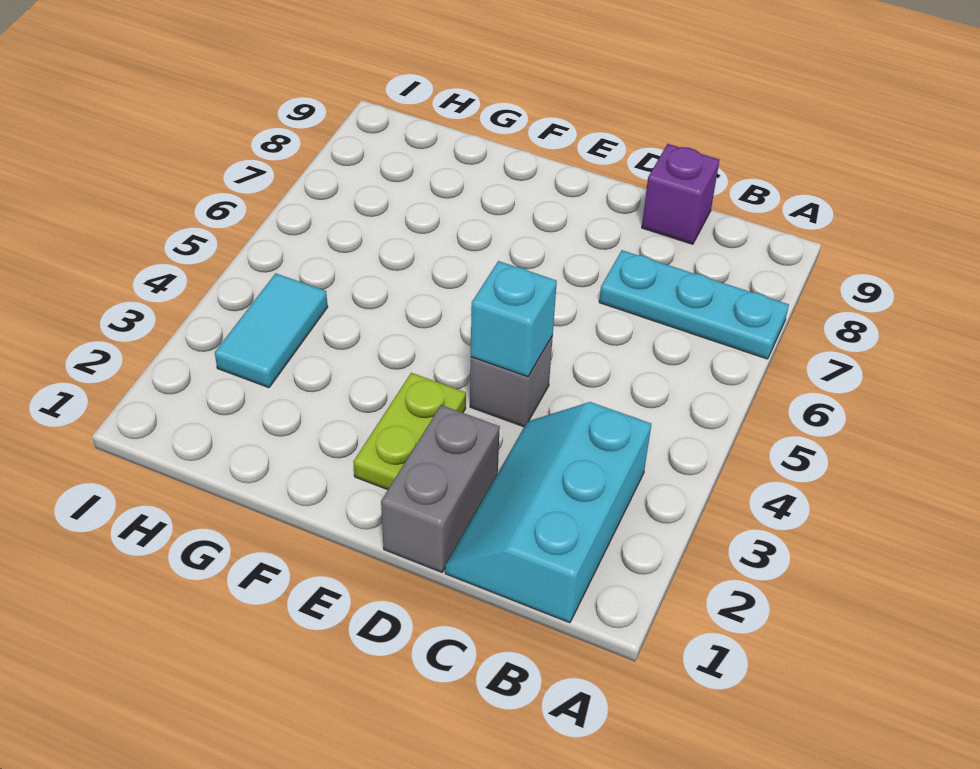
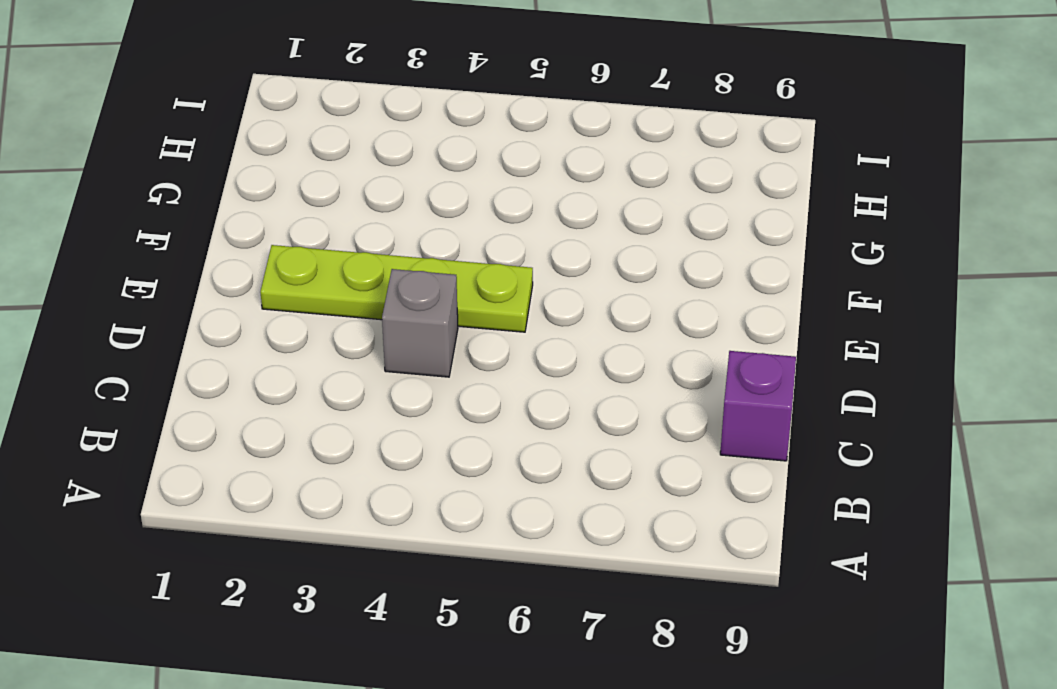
lime 1x4 plate [260,245,533,332] -> lime 1x2 plate [353,373,466,490]
none -> cyan 1x3 plate [599,250,789,359]
none -> cyan 2x3 slope [445,402,651,623]

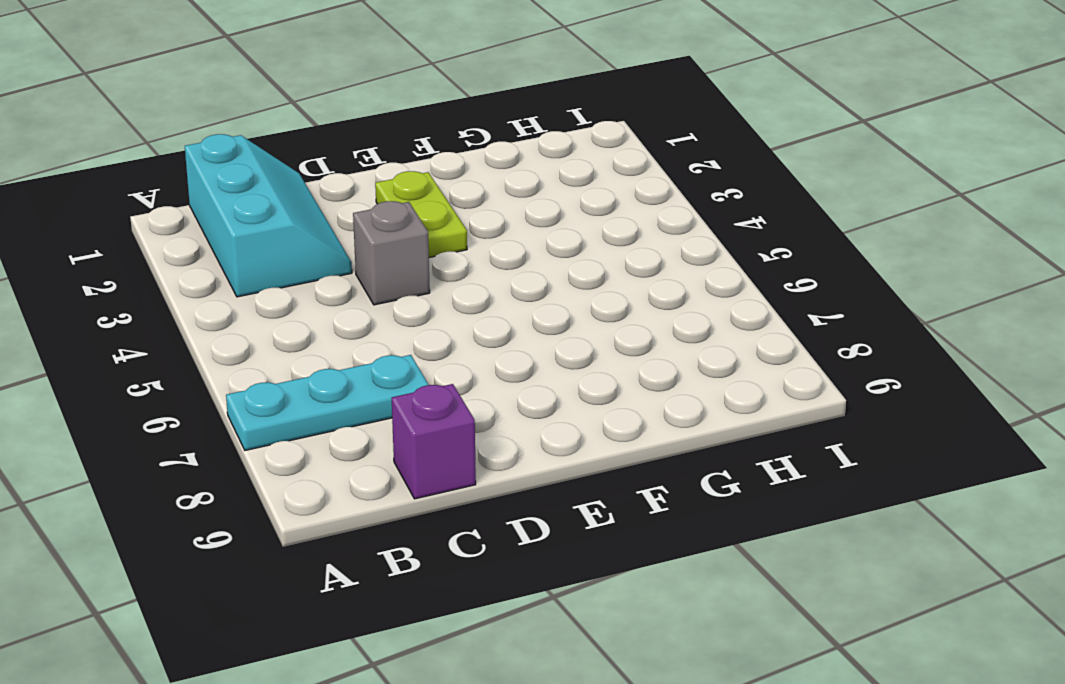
none -> grey 1x2 brick [381,405,500,572]
none -> cyan 1x2 tile [215,273,328,388]

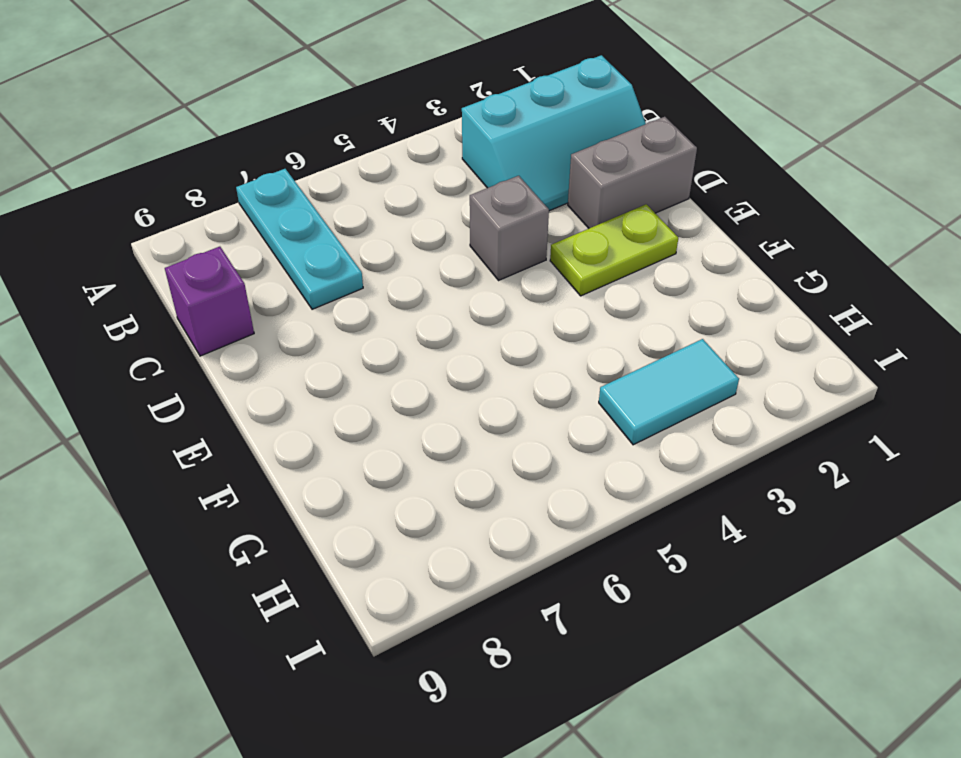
none -> cyan 1x1 brick [471,261,557,377]

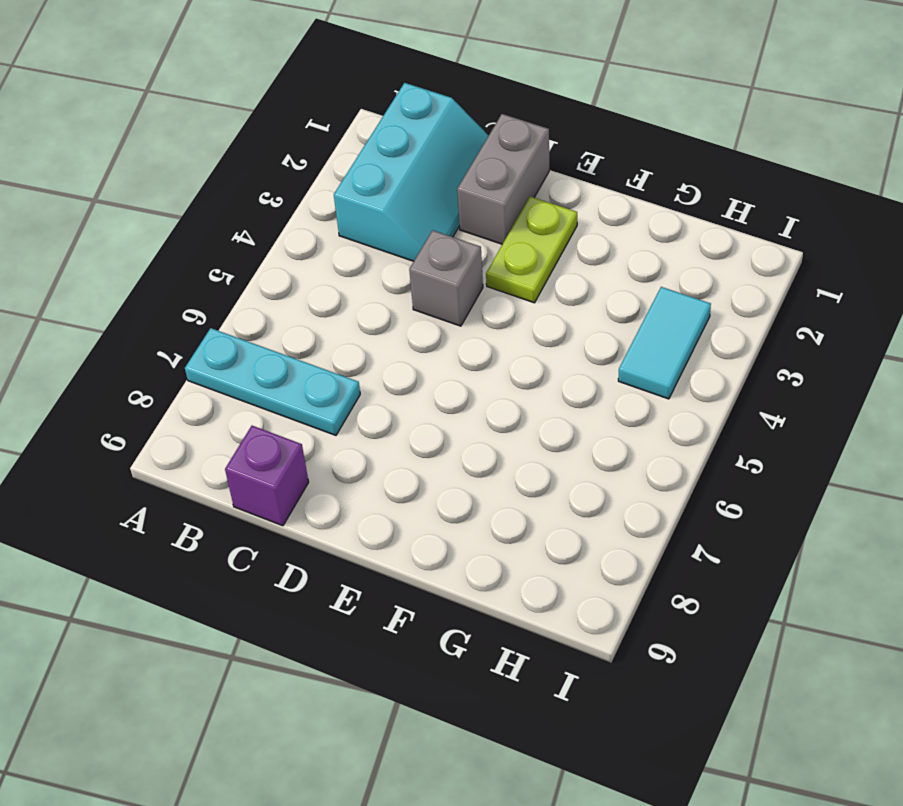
none -> cyan 1x1 brick [471,261,557,377]

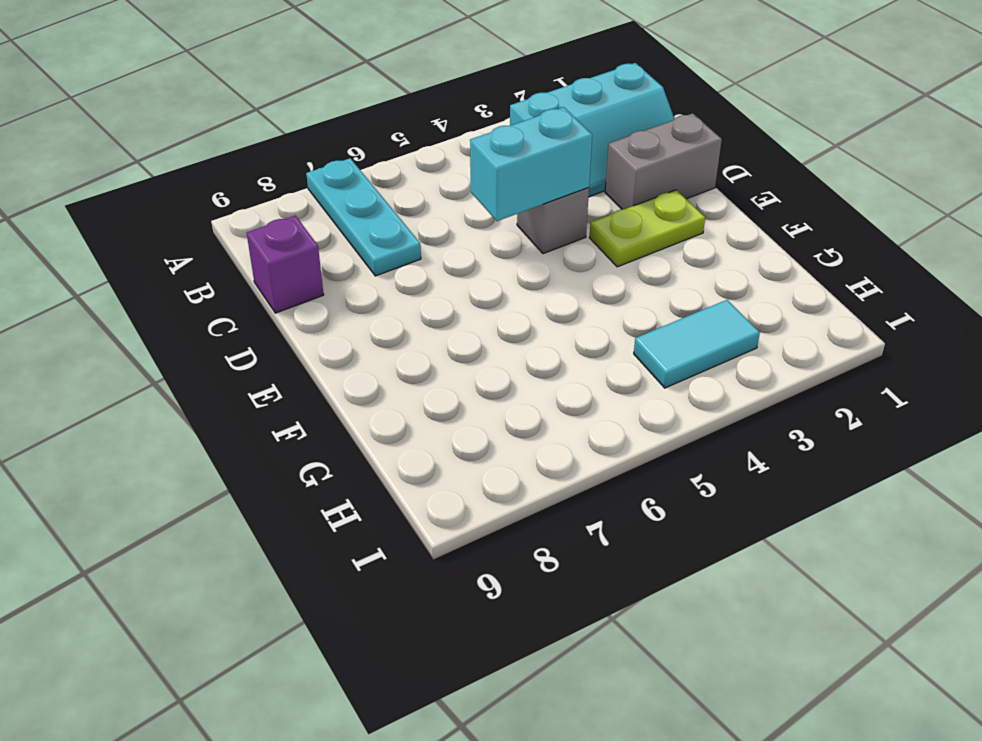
cyan 1x2 brick [470,107,592,221] -> cyan 1x1 brick [471,261,557,377]

